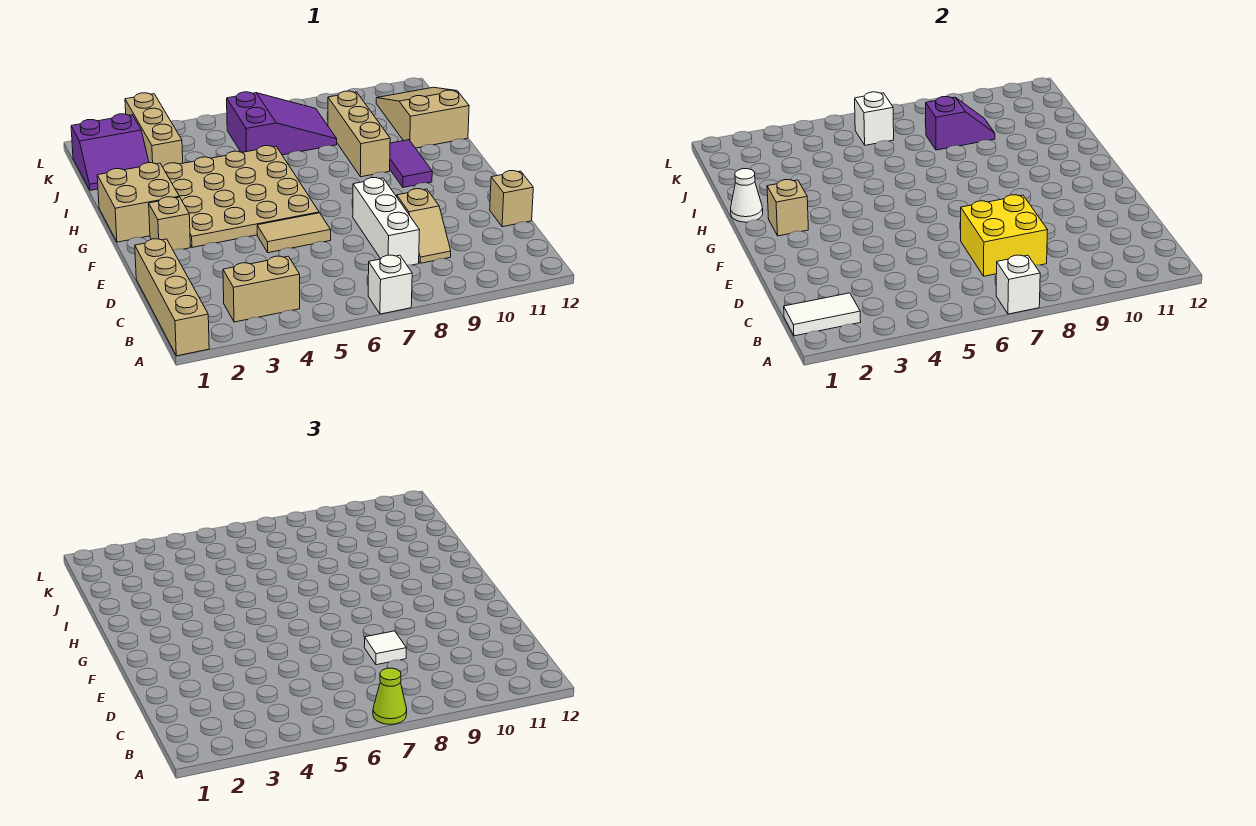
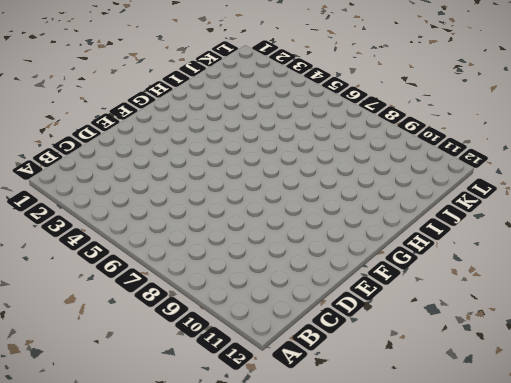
none -> tan 1x4 brick [135,239,209,356]
none -> white 1x1 brick [368,255,412,314]
none -> tan 1x2 brick [223,256,300,322]

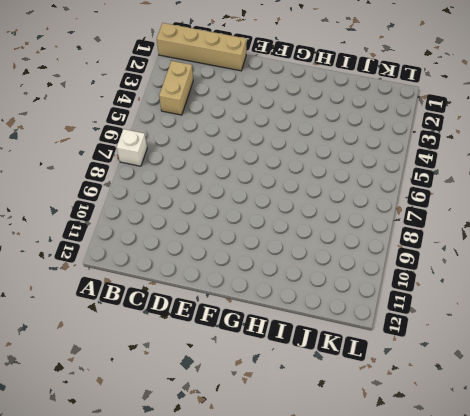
none -> white 1x3 brick [353,177,420,265]
none -> tan 1x2 slope [397,189,451,263]
none -> tan 1x1 brick [490,171,533,227]

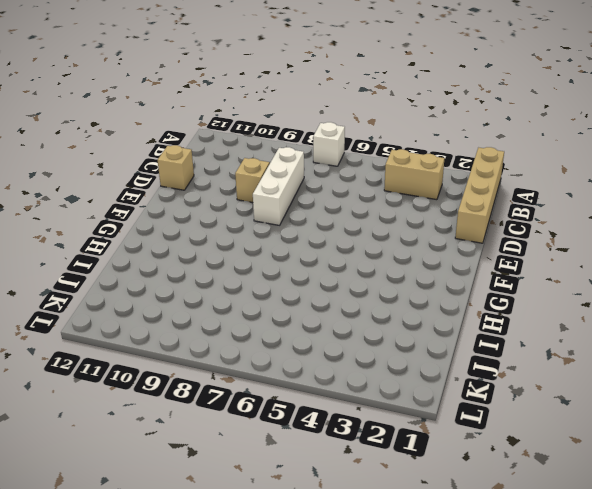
none -> tan 1x2 tile [257,213,331,253]
none -> tan 1x1 brick [149,197,190,250]
none -> tan 4x4 plate [163,146,319,247]

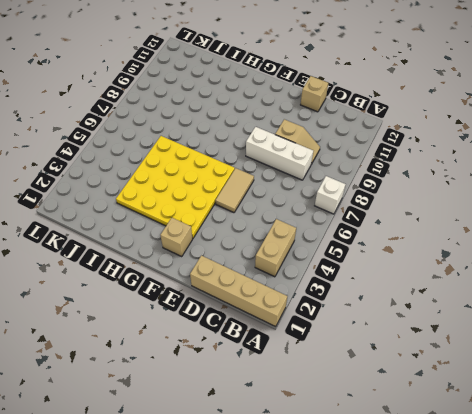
yellow 4x4 plate [116,136,235,238] -> tan 4x4 plate [163,146,319,247]
none -> tan 2x2 brick [97,163,179,242]
none -> purple 1x2 tile [390,140,432,187]
none -> tan 1x3 brick [328,91,390,177]

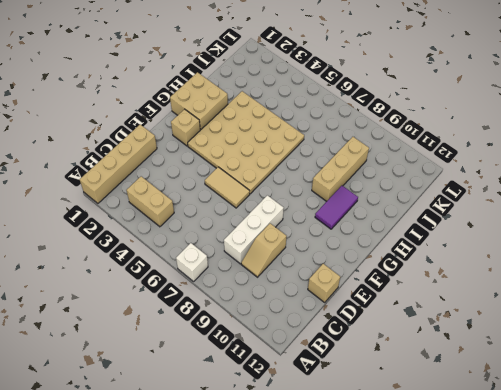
none -> tan 2x3 slope [376,87,469,148]
none -> purple 2x2 slope [71,114,149,190]
none -> tan 1x3 brick [125,93,183,167]

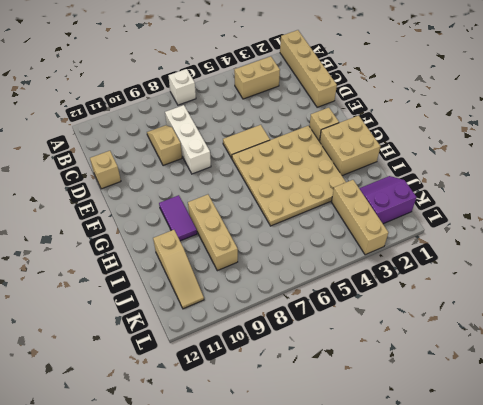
tan 1x3 slope [153,230,204,309] -> tan 2x3 slope [376,87,469,148]
none -> purple 2x3 slope [227,92,337,155]
none -> white 1x1 brick [996,255,1040,314]
none -> white 1x2 tile [784,293,861,336]

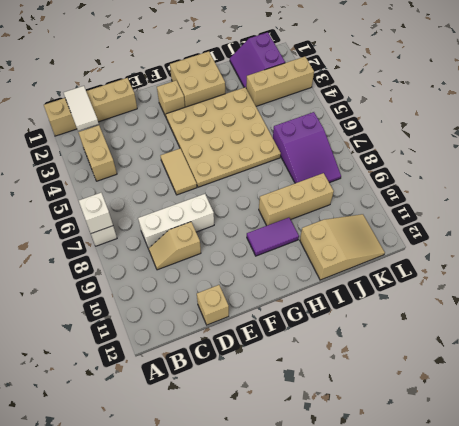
none -> yellow 2x2 brick [961,195,1048,276]
none -> tan 1x1 brick [767,180,808,236]
none -> white 1x1 cone [731,169,763,222]

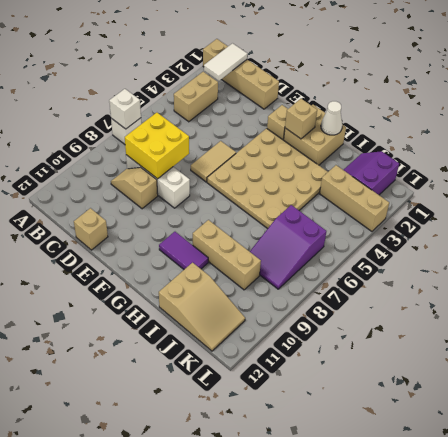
none -> purple 1x2 slope [925,97,995,150]
none -> white 1x1 brick [855,92,894,145]
none -> lime 1x1 cone [373,668,407,725]

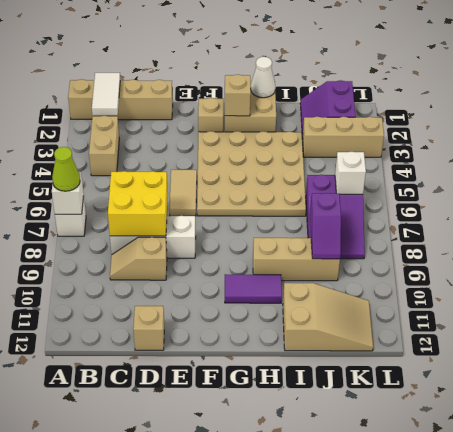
none -> white 1x1 tile [364,631,406,665]

